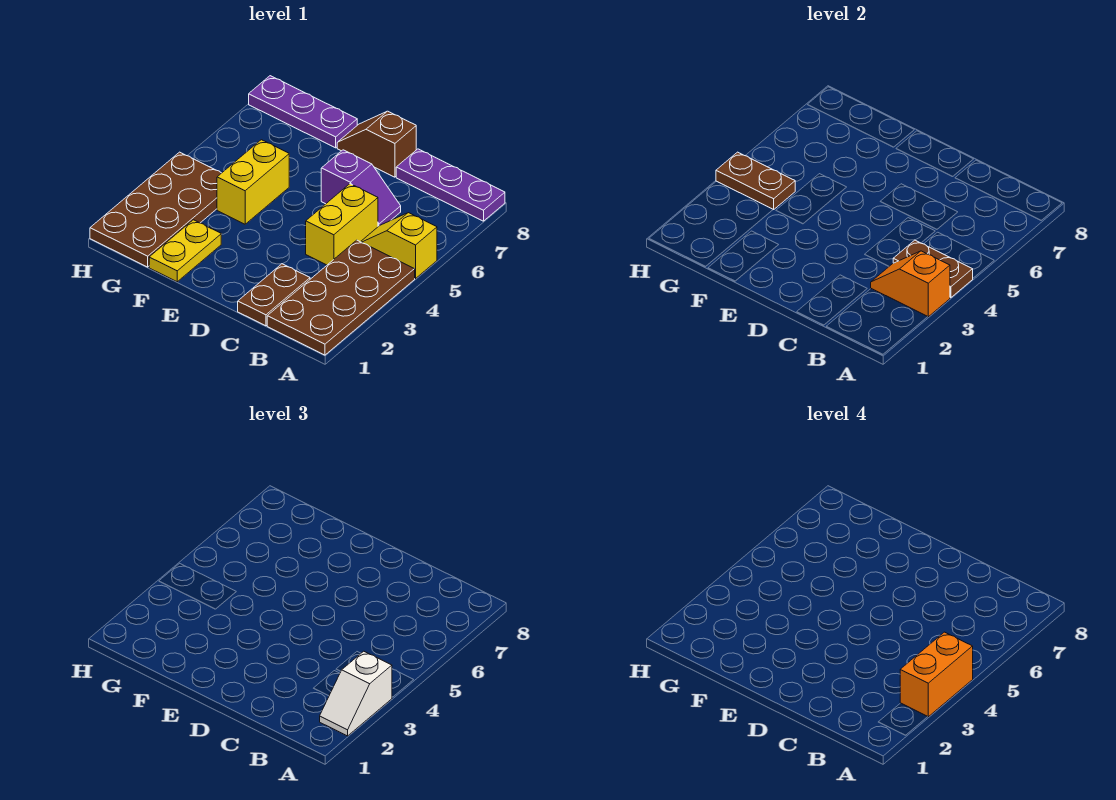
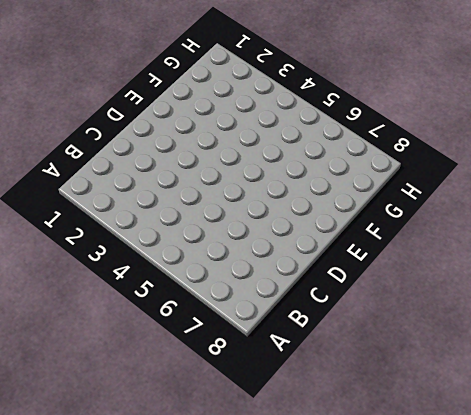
none -> brown 2x4 plate [267,240,415,355]
none -> yellow 1x2 slope [361,213,437,279]
none -> purple 1x3 plate [396,149,505,221]

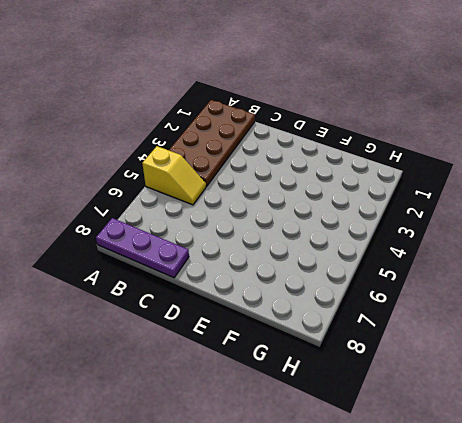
none -> brown 1x2 plate [238,264,310,326]
none -> yellow 1x2 brick [306,184,378,265]
none -> purple 1x2 slope [321,150,401,226]

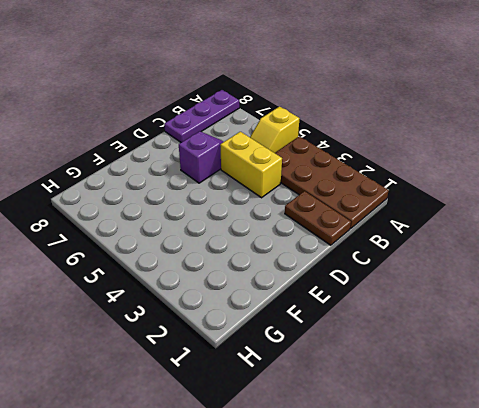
none -> brown 1x2 slope [337,111,416,177]
none -> yellow 1x2 plate [149,220,221,282]
none -> yellow 1x2 brick [217,140,289,224]

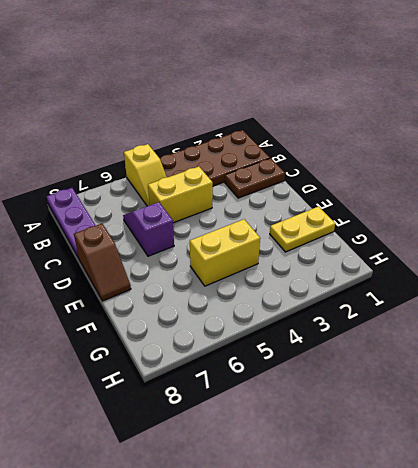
none -> purple 1x3 plate [249,76,357,148]
none -> brown 2x4 plate [90,152,221,267]
none -> orange 1x2 slope [871,251,950,317]

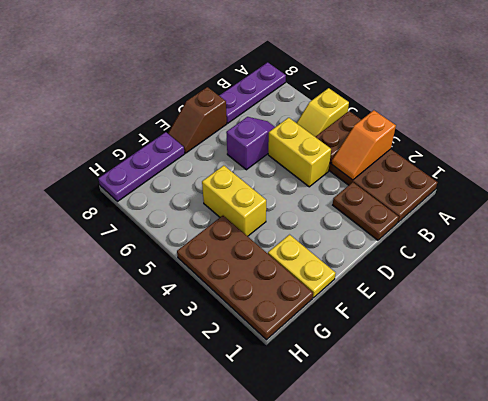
none -> brown 1x2 plate [716,152,795,210]
none -> white 1x2 slope [320,651,392,736]
none -> orange 1x2 brick [900,632,973,717]

